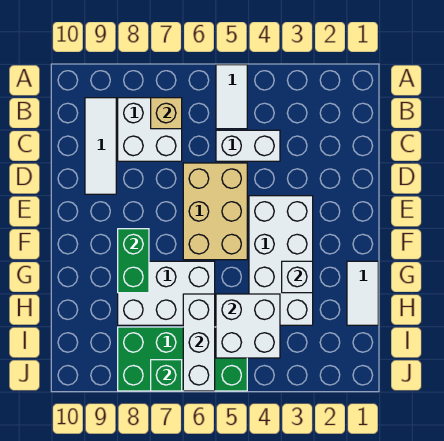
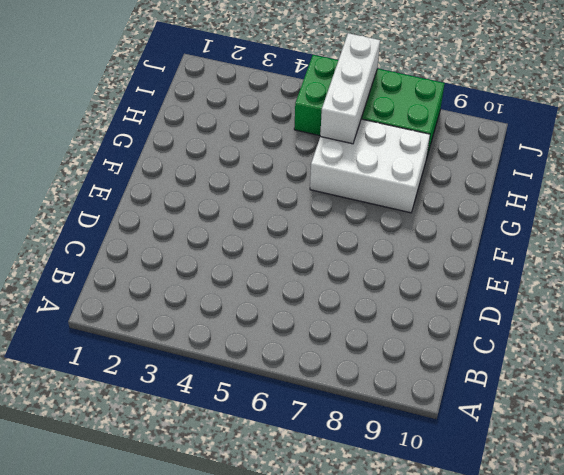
none -> white 1x2 tile [216,65,247,129]
none -> white 2x2 brick [118,98,182,161]
none -> white 1x3 tile [85,98,116,194]

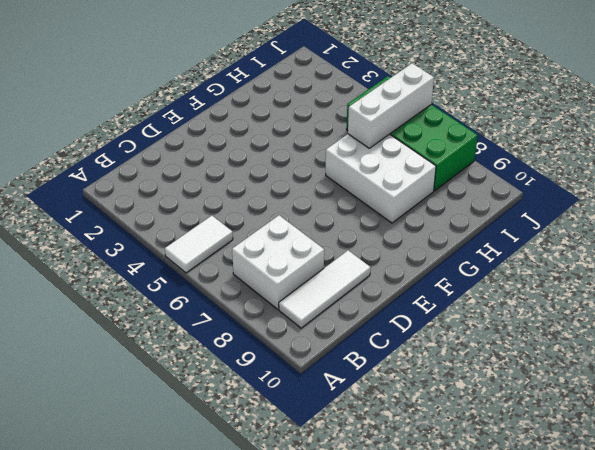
none -> white 1x2 brick [216,130,280,161]
none -> tan 2x3 brick [183,163,247,260]
none -> white 2x4 brick [249,196,313,325]

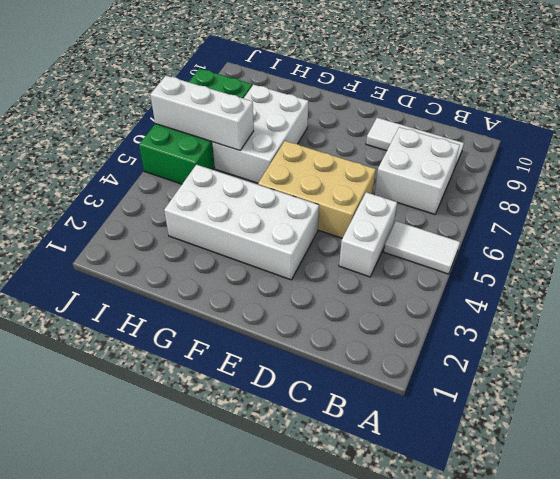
none -> white 1x2 tile [347,261,378,325]
none -> tan 1x1 brick [151,98,182,129]
none -> green 1x2 brick [118,229,149,293]

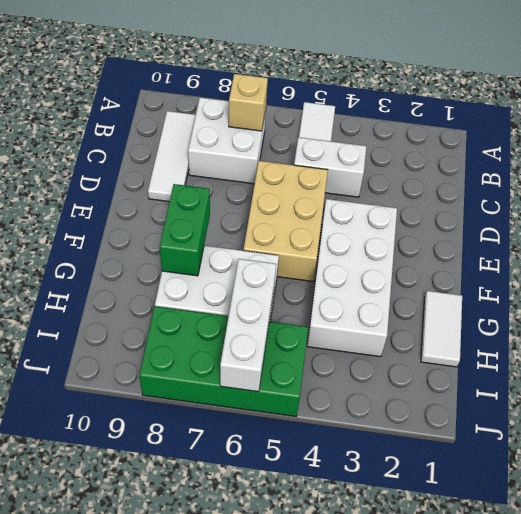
none -> white 1x1 brick [282,261,313,293]
none -> white 2x2 brick [216,294,280,358]
none -> green 1x1 brick [151,360,182,391]

